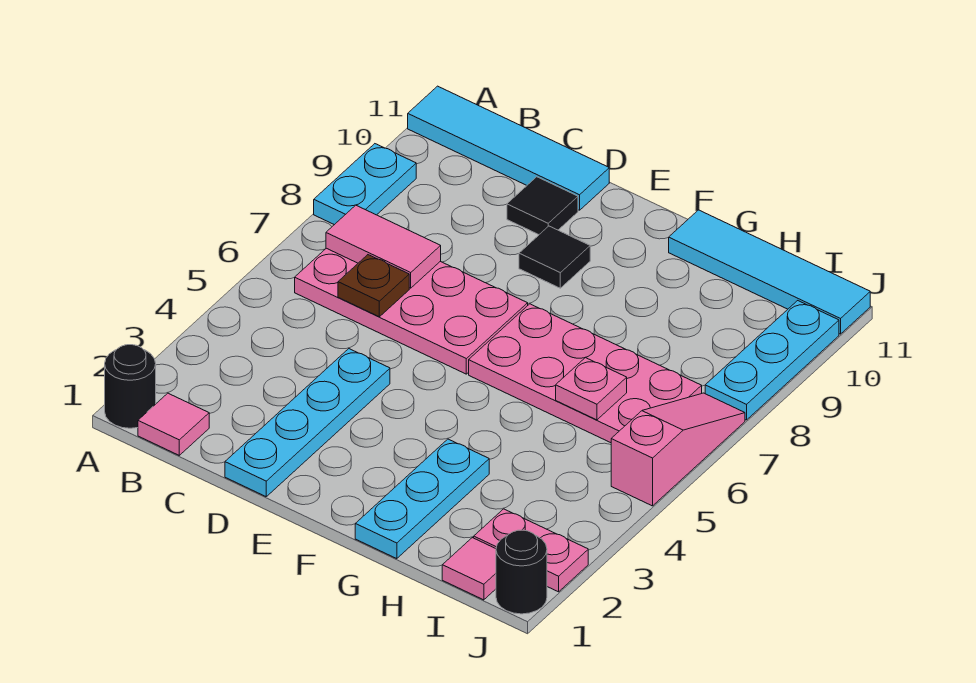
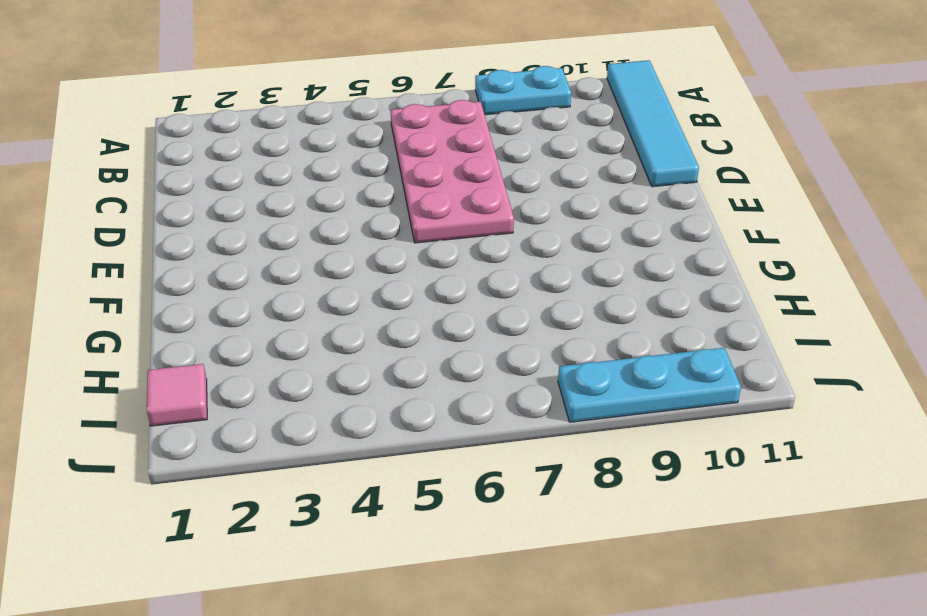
none -> black 1x1 round brick [105,345,156,428]
none -> pink 1x1 tile [138,393,209,455]
none -> cyan 1x4 plate [225,349,390,496]

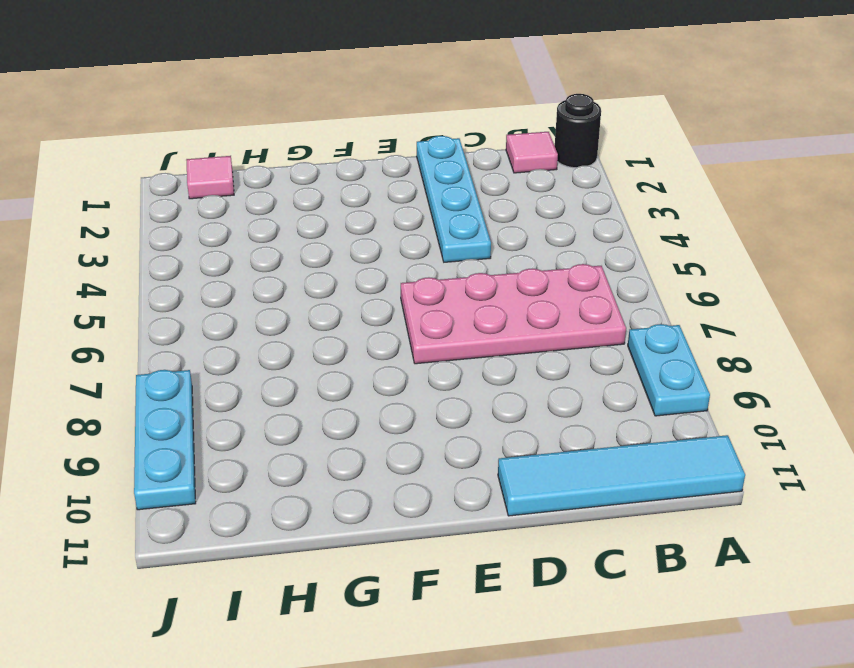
none -> black 1x1 tile [507,177,578,235]
none -> black 1x1 tile [519,226,590,288]
none -> pink 2x4 plate [469,304,702,443]

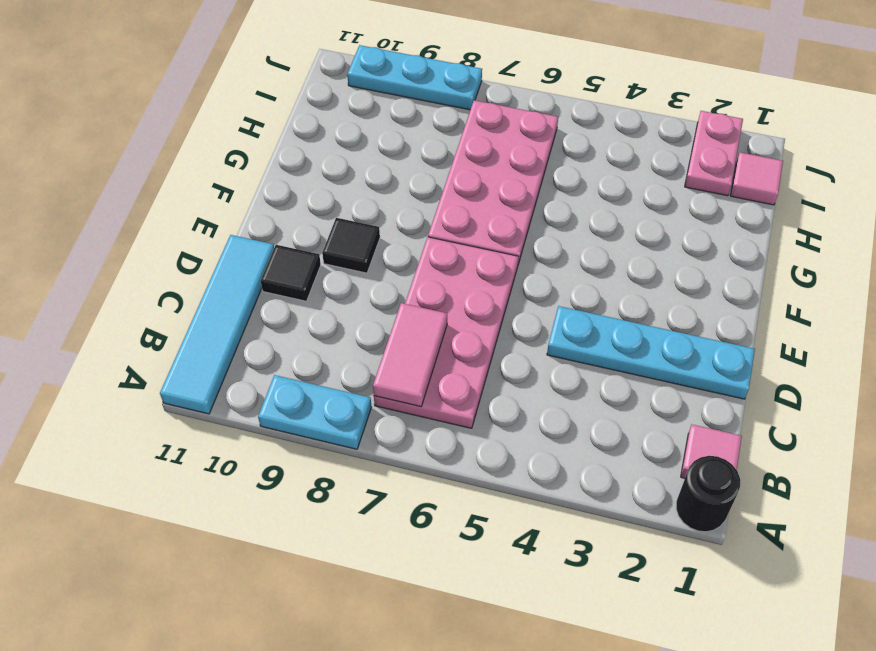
none -> cyan 1x3 plate [355,439,489,559]
none -> cyan 1x4 tile [669,210,870,334]
none -> black 1x1 round brick [496,530,547,614]

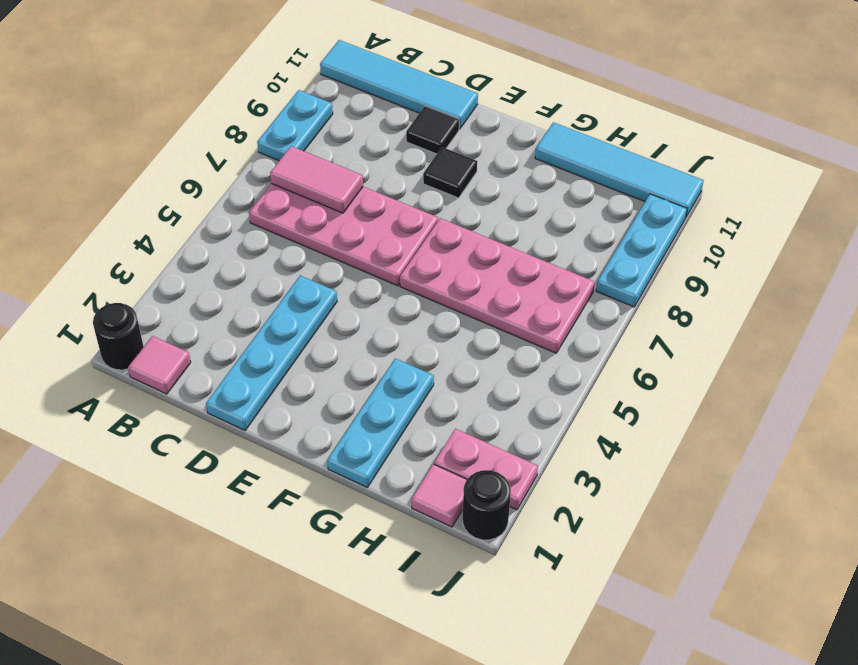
none -> pink 1x3 slope [611,393,745,506]
none -> brown 1x1 plate [338,255,409,317]
none -> pink 1x1 plate [556,358,627,420]

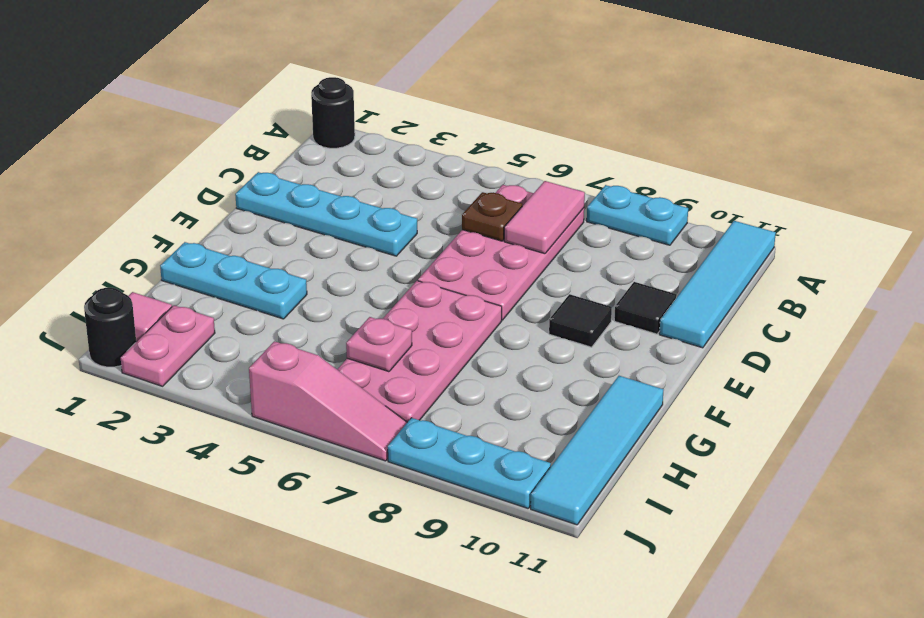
none -> pink 1x1 tile [138,393,209,455]

